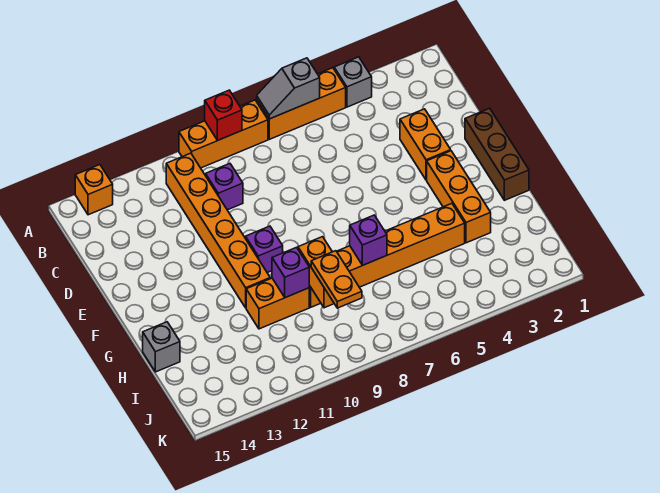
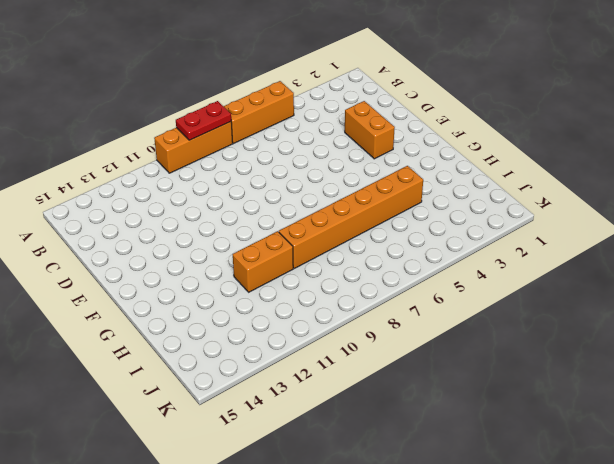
red 1x2 plate [176,101,231,140] -> red 1x1 brick [205,90,242,140]
none -> grey 1x1 brick [334,57,372,107]
none -> orange 1x1 brick [75,165,113,215]
none -> orange 1x6 brick [166,153,270,308]

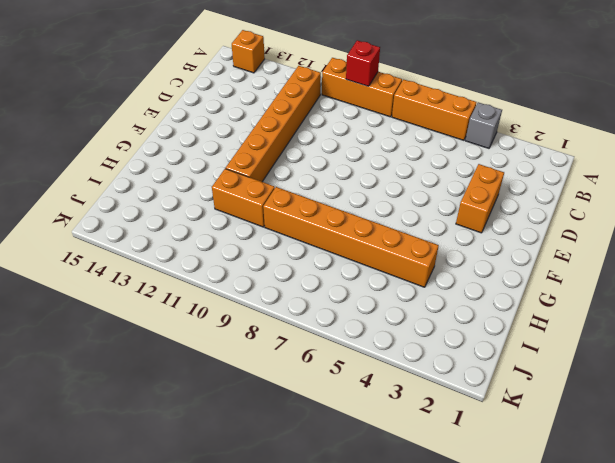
none -> purple 1x1 brick [206,164,243,210]
none -> brown 1x3 brick [465,108,529,200]
none -> orange 1x3 brick [427,151,491,243]

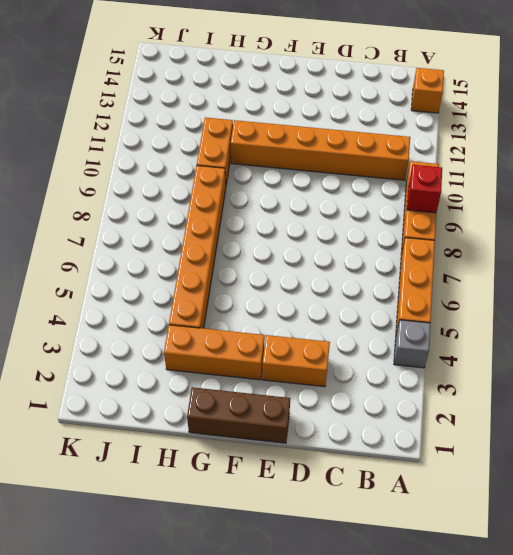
none -> purple 1x1 brick [206,164,243,210]
none -> purple 1x1 brick [246,226,283,273]
none -> grey 1x1 brick [143,322,180,372]

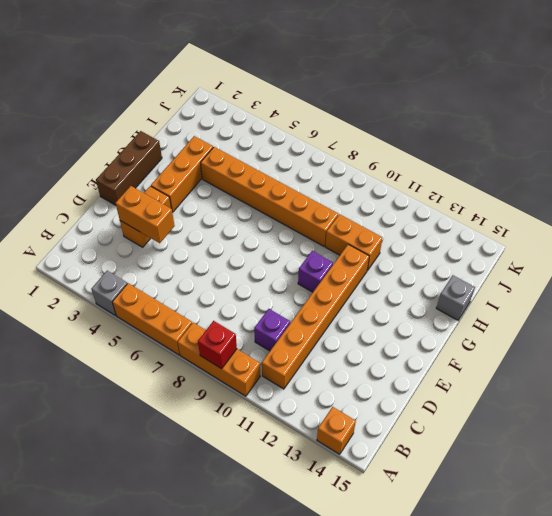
orange 1x2 brick [116,186,175,243] -> orange 1x2 brick turned to [298,237,334,308]
none -> grey 1x2 slope [257,58,320,119]
none -> purple 1x1 brick [350,215,387,265]
none -> purple 1x1 brick [272,247,310,298]

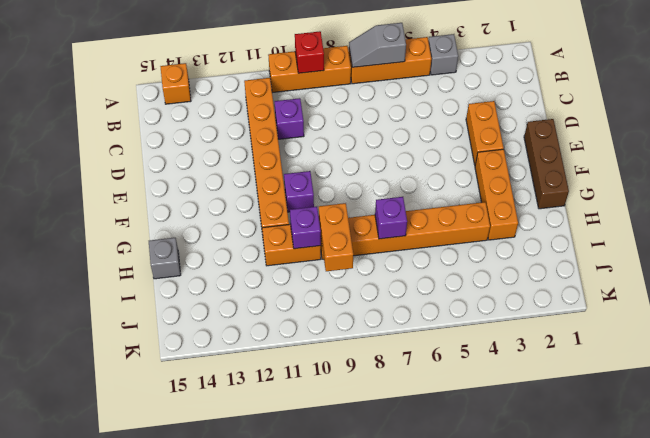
none -> orange 1x2 plate [311,251,362,308]

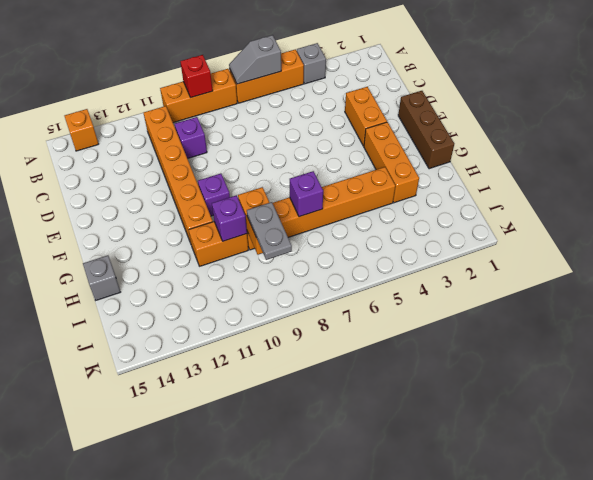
grey 1x2 plate [247,202,292,260] -> orange 1x2 plate [311,251,362,308]

